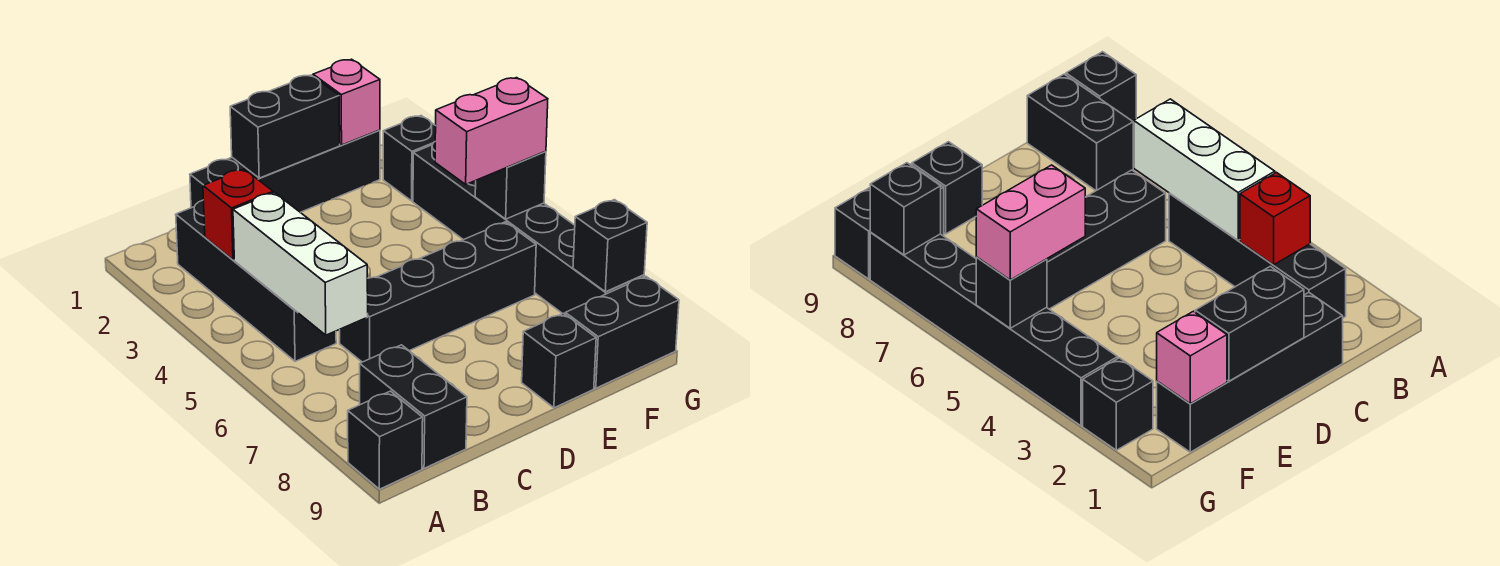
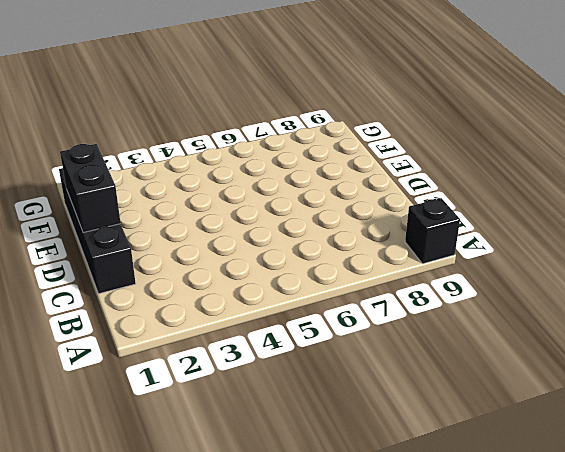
none -> black 1x4 brick [176,200,336,361]
none -> black 1x2 brick [360,345,467,468]
none -> black 1x4 brick [340,222,536,362]

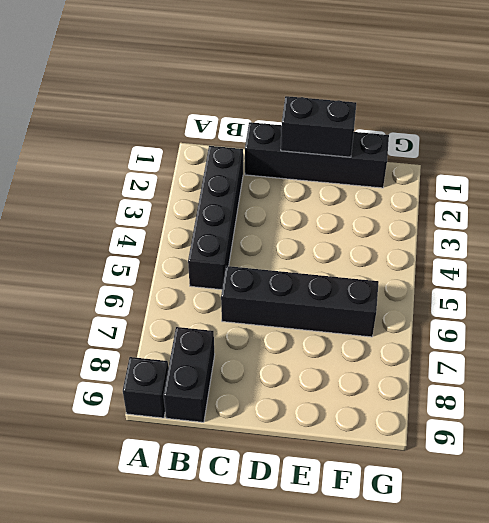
none -> black 1x1 brick [522,313,596,408]
none -> black 1x2 brick [565,276,679,388]
none -> black 1x1 brick [383,116,436,201]

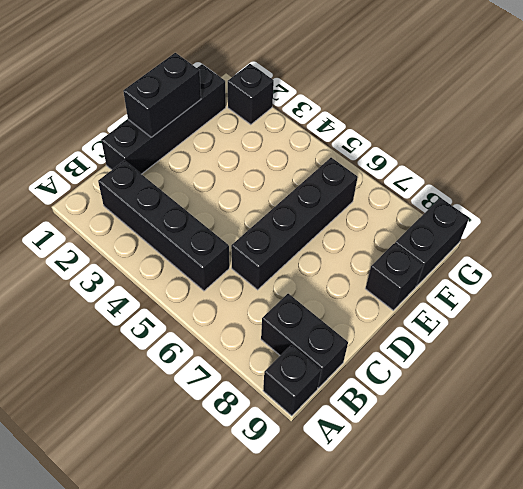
none -> black 1x6 brick [413,142,644,314]
none -> red 1x1 brick [203,169,273,260]
none -> white 1x3 brick [233,193,368,335]

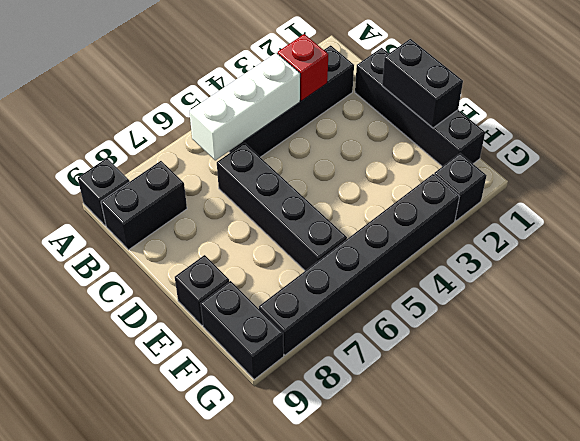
none -> pink 1x1 brick [313,59,380,145]
none -> black 1x1 brick [475,151,546,219]
none -> black 1x1 brick [573,200,647,292]

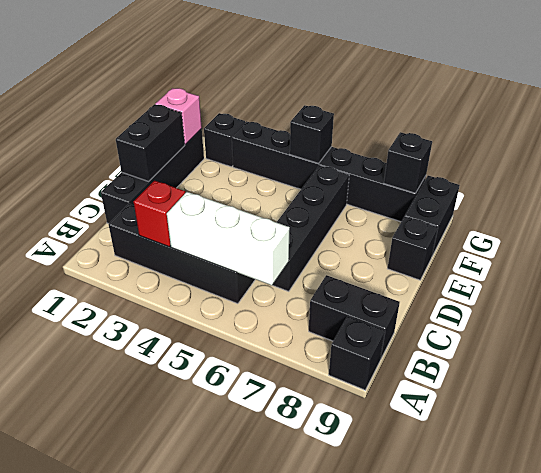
none -> pink 1x2 brick [435,78,548,184]

